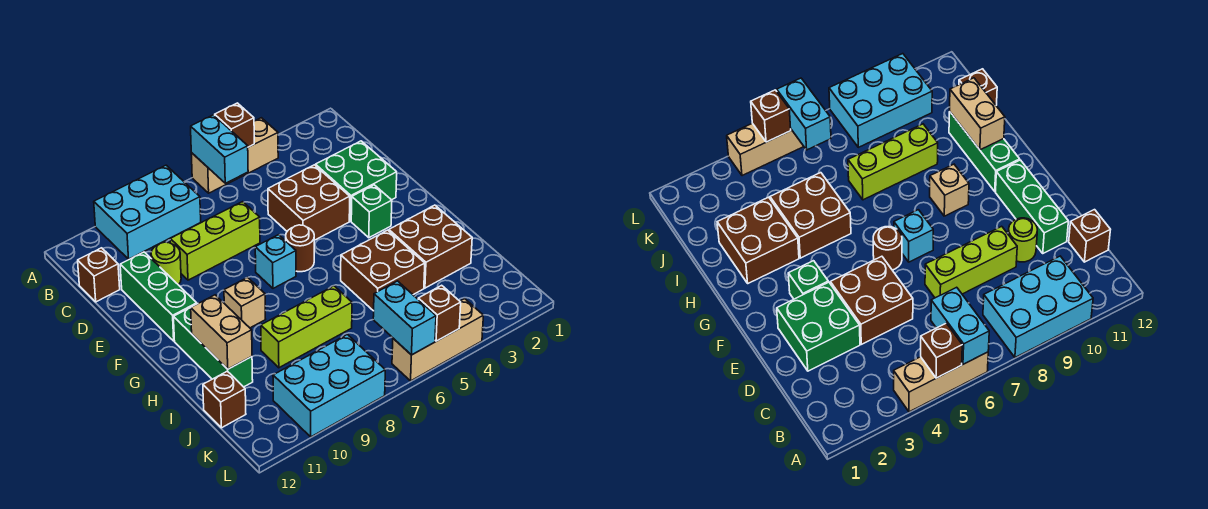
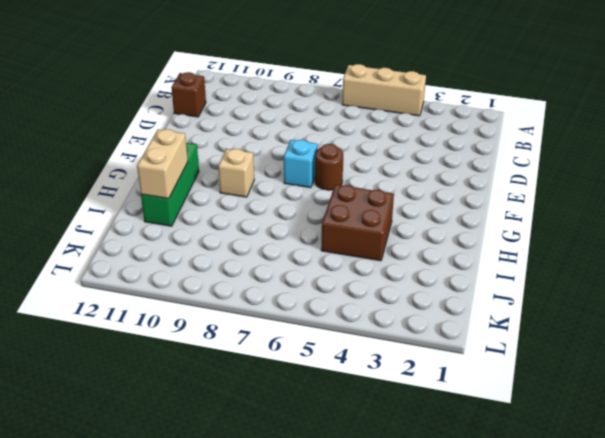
none -> cyan 2x3 brick [94,165,201,259]
none -> green 2x2 brick [315,141,397,221]
none -> brown 2x2 brick [268,165,350,240]

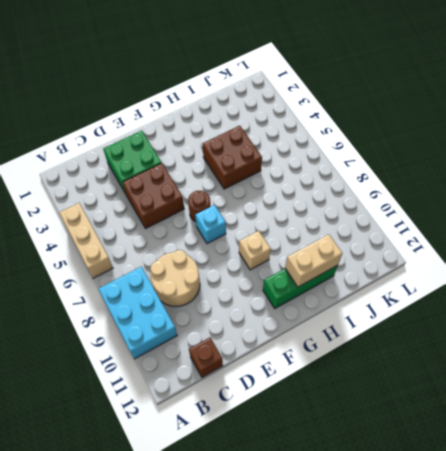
tan 2x2 round brick [150,250,200,306] -> lime 1x3 brick [170,202,260,280]
none -> lime 1x1 round brick [151,242,181,285]
none -> green 1x3 brick [120,252,197,341]
none -> green 1x1 brick [351,185,392,238]

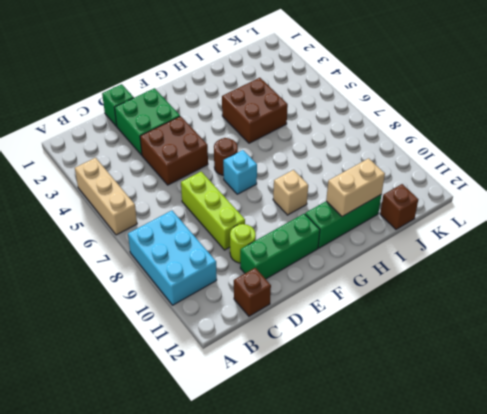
green 1x1 brick [102,84,134,126] -> green 1x1 brick moved to [351,185,392,238]
none -> brown 2x2 brick [389,205,472,288]
none -> lime 1x3 brick [261,286,352,368]
none -> cyan 2x3 brick [273,335,385,437]

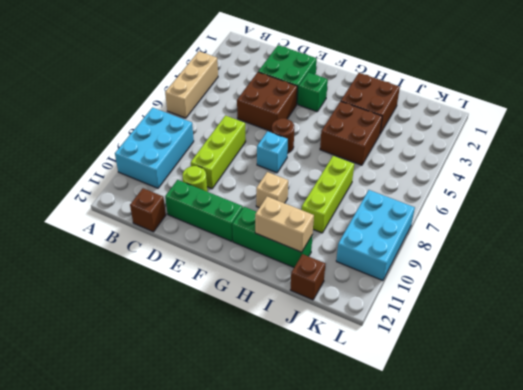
none -> tan 1x3 brick [392,299,483,381]
none -> brown 1x1 brick [215,103,254,147]
none -> cyan 1x2 brick [191,115,248,183]

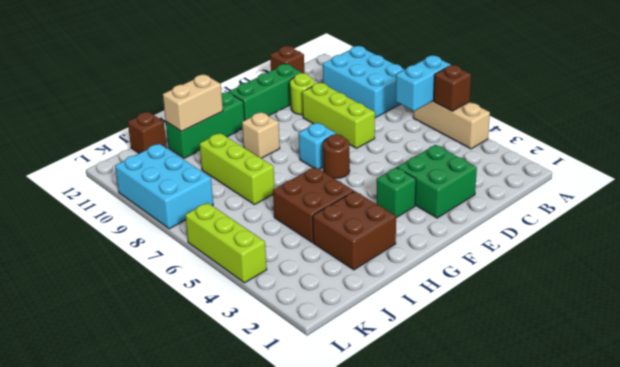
lime 1x3 brick [185,203,267,283] -> tan 1x3 brick [392,299,483,381]
none -> brown 2x2 brick [268,165,350,240]
none -> cyan 1x2 brick [373,281,436,355]
none -> brown 1x1 brick [418,285,461,341]

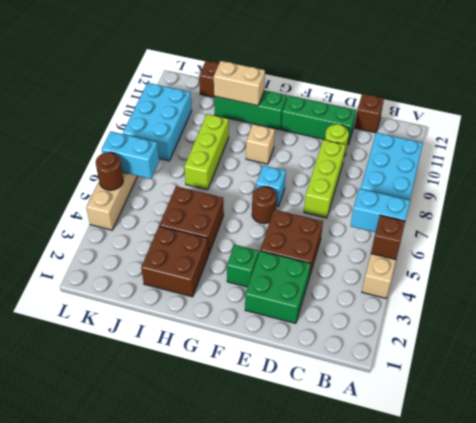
brown 1x1 round brick [96,152,123,190] -> brown 1x1 brick [418,285,461,341]

